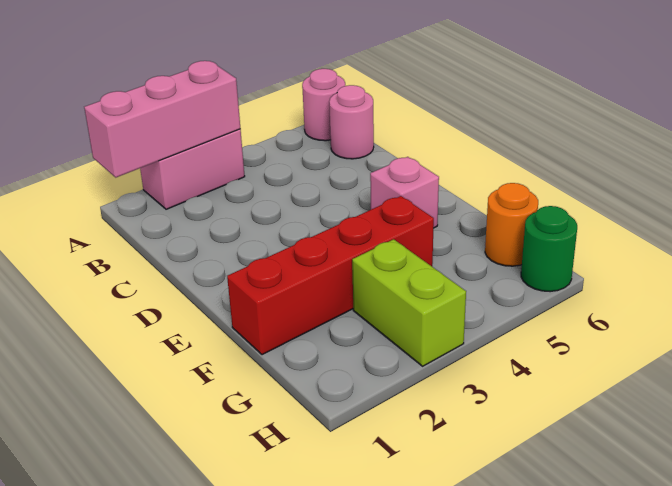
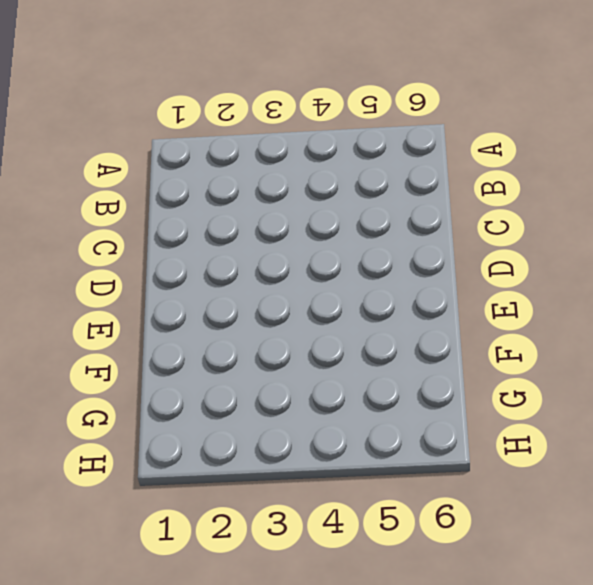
none -> pink 1x2 brick [140,129,245,209]
none -> pink 1x1 round brick [302,69,345,141]

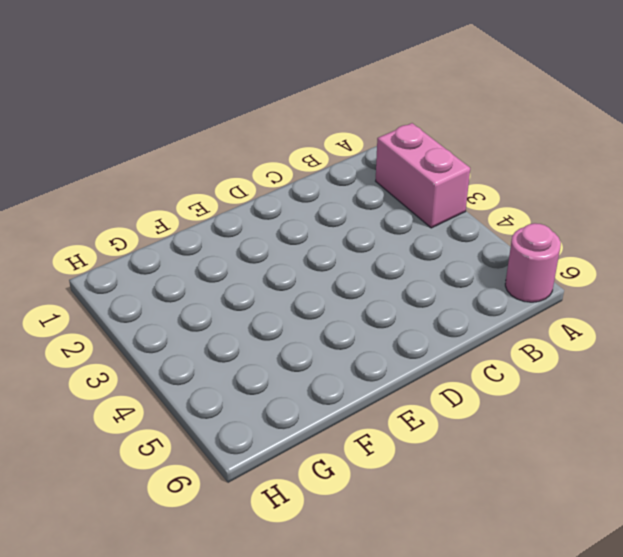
none -> pink 1x1 round brick [329,85,374,159]
none -> pink 1x1 brick [370,157,439,228]

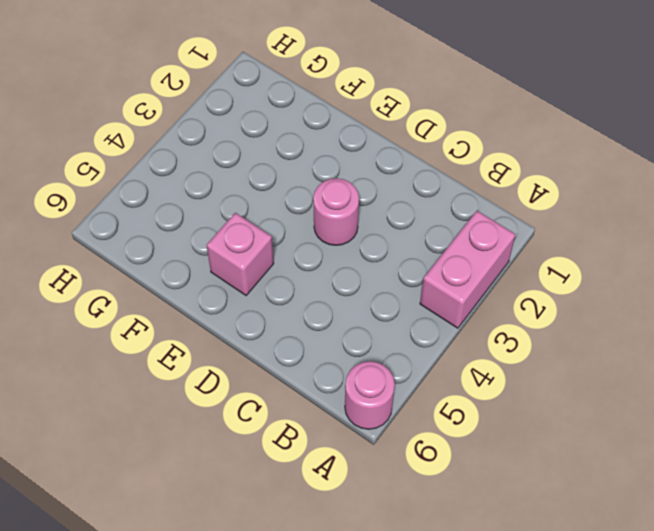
pink 1x1 round brick [313,178,359,245] -> pink 1x1 round brick moved to [329,85,374,159]
none -> red 1x4 brick [227,196,434,355]
none -> lime 1x2 brick [352,239,466,366]

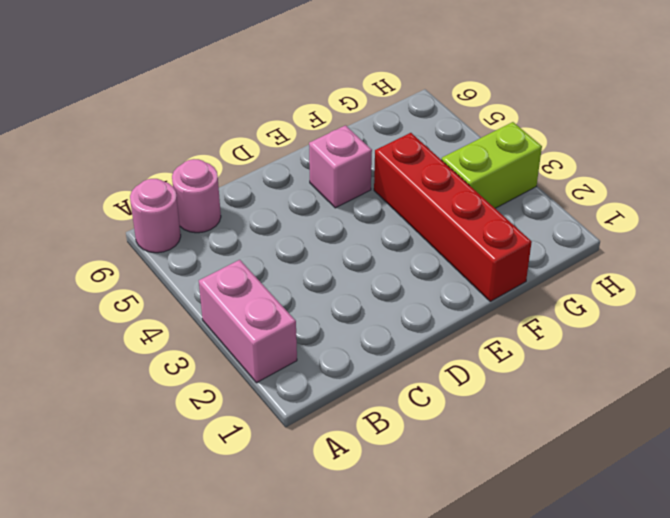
none -> orange 1x1 round brick [485,183,538,266]
none -> green 1x1 round brick [521,206,577,292]

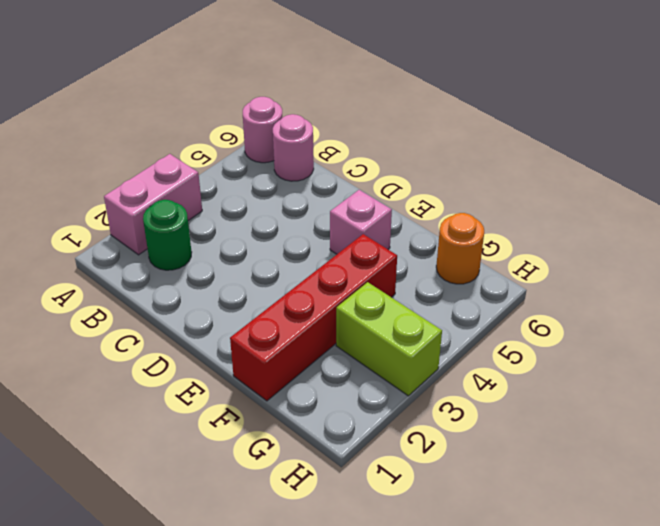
green 1x1 round brick [143,200,192,270] -> green 1x1 round brick moved to [521,206,577,292]
none -> pink 1x3 brick [84,61,240,177]

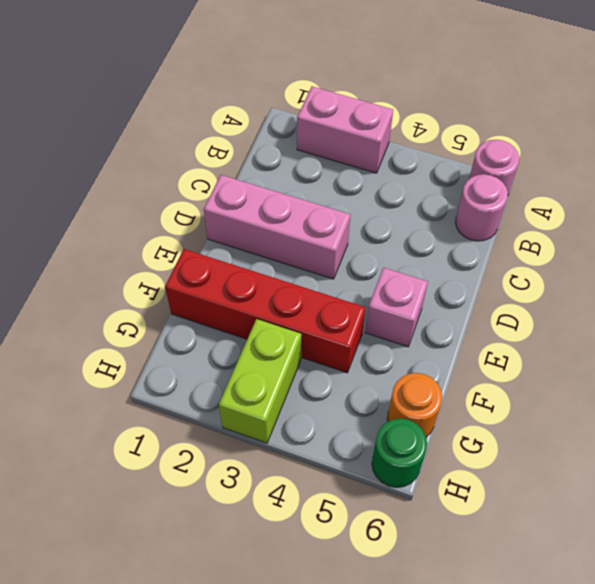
pink 1x3 brick [204,175,350,279] -> pink 1x3 brick moved to [84,61,240,177]

